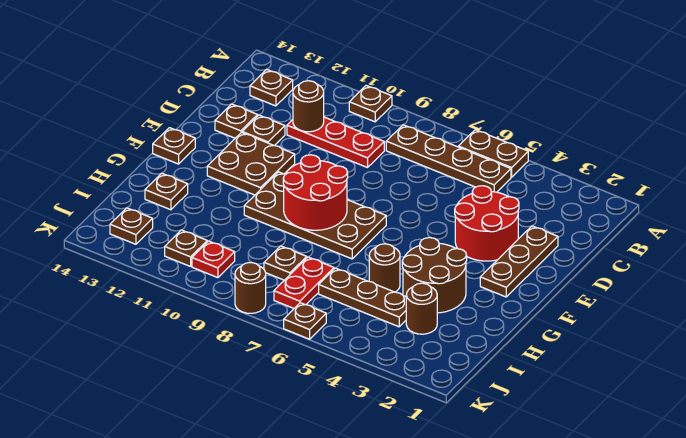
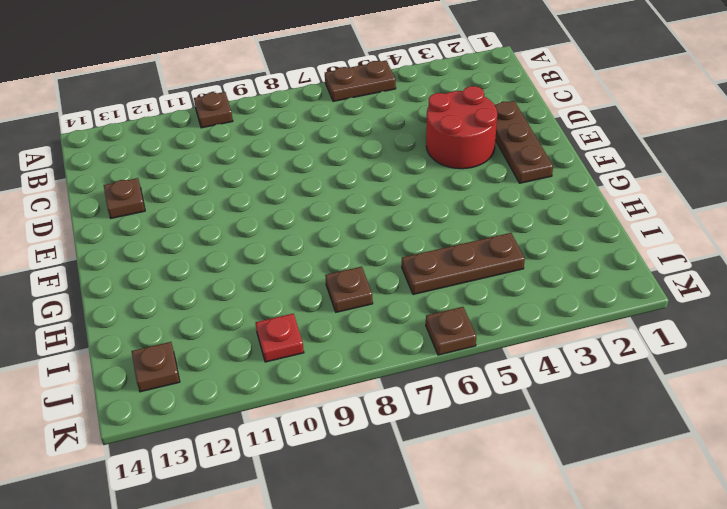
none -> brown 1x4 plate [386,125,511,192]
none -> brown 1x1 plate [250,69,293,106]
none -> red 1x3 plate [287,117,384,168]

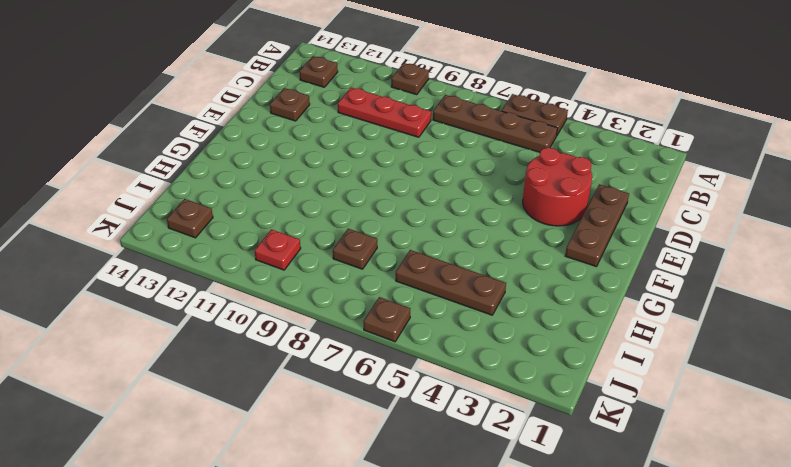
none -> brown 1x1 plate [242,115,285,146]
none -> brown 2x2 plate [207,133,295,195]
none -> brown 2x4 plate [244,172,386,259]

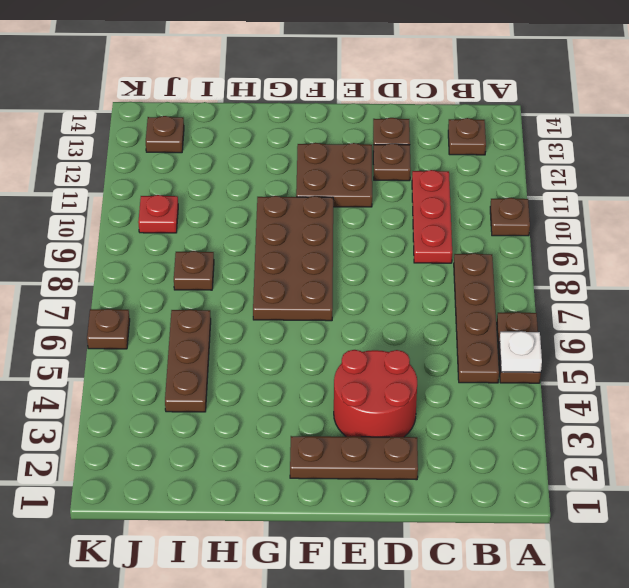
white 1x1 plate [499,331,542,372] -> none
none -> brown 1x1 plate [153,128,195,164]
none -> brown 2x2 round brick [402,238,467,313]
none -> brown 1x1 round brick [369,244,400,292]

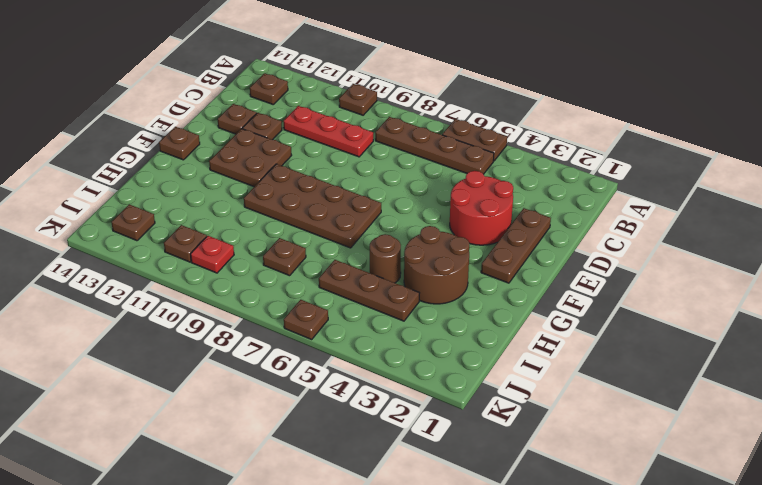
none -> brown 1x1 plate [145,173,188,210]
none -> brown 1x1 round brick [406,283,437,334]
none -> red 1x2 plate [274,257,334,308]

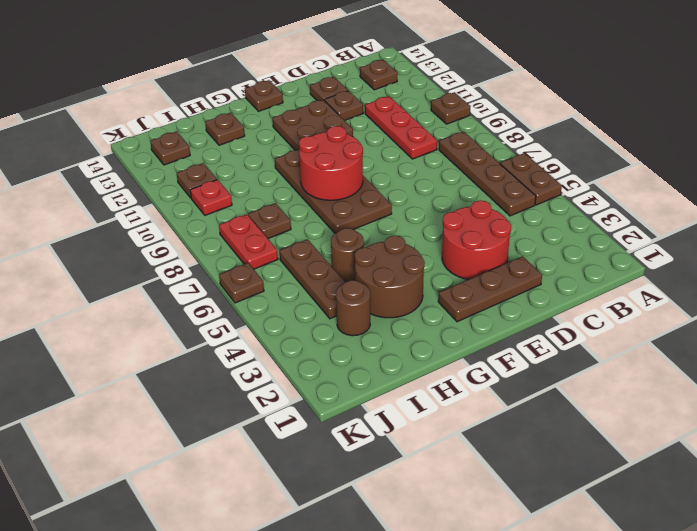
red 1x2 plate [219,214,278,269] -> red 1x2 plate turned to [274,257,334,308]
none -> brown 1x1 round brick [235,263,266,313]
none -> brown 1x1 round brick [293,81,324,132]

